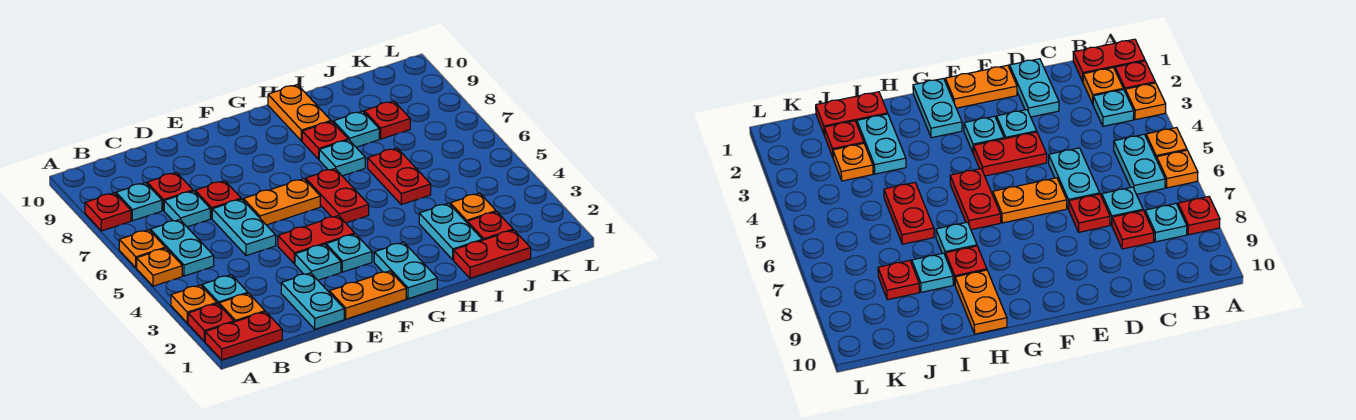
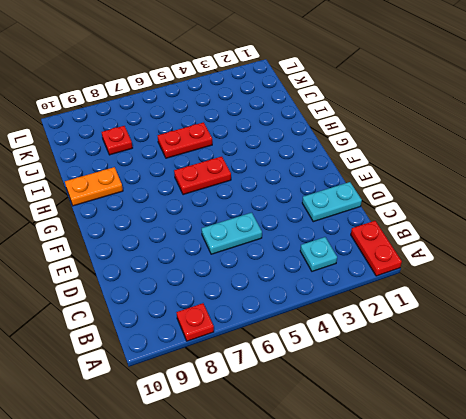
none -> red 1x1 plate [188,304,234,342]
none -> orange 1x1 plate [171,285,217,323]
none -> orange 1x1 plate [137,248,182,286]
none -> orange 1x1 plate [119,230,165,268]

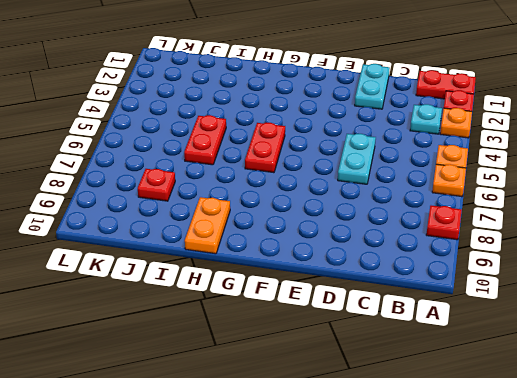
none -> orange 1x1 plate [219,293,265,322]
none -> cyan 1x2 plate [150,220,214,276]
none -> cyan 1x1 plate [116,183,162,221]
none -> cyan 1x1 plate [164,191,210,227]

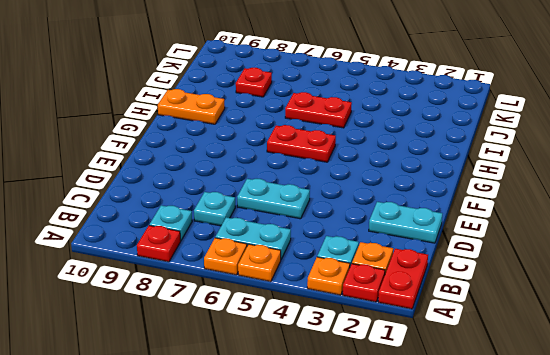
none -> red 1x1 plate [147,172,193,211]
none -> red 1x1 plate [195,181,241,219]
none -> orange 1x2 plate [329,271,406,319]
none -> cyan 1x1 plate [295,244,341,280]

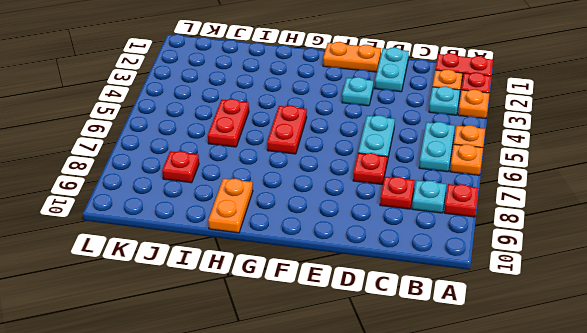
none -> cyan 1x1 plate [164,191,210,227]
none -> red 1x2 plate [278,216,355,264]
none -> orange 1x2 plate [243,179,320,225]
none -> cyan 1x1 plate [326,234,372,272]

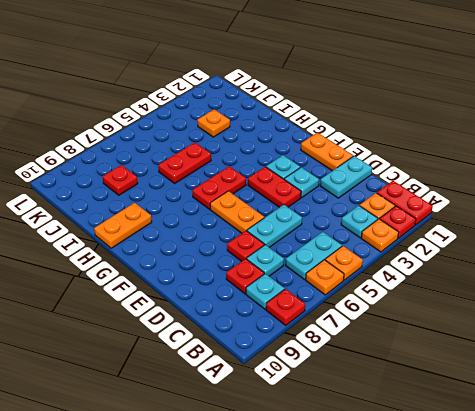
none -> cyan 1x2 plate [374,242,437,299]
none -> cyan 1x1 plate [319,140,365,176]
none -> red 1x1 plate [302,121,348,159]
none -> red 1x2 plate [454,230,531,278]

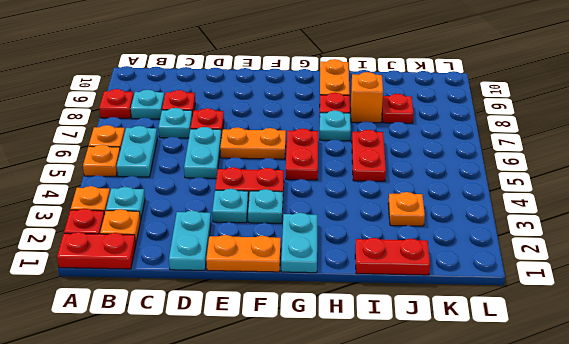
orange 1x1 brick [351,72,383,123] -> cyan 1x1 plate [333,111,379,147]
none -> cyan 1x2 plate [419,203,482,260]
none -> red 1x1 plate [467,212,513,240]

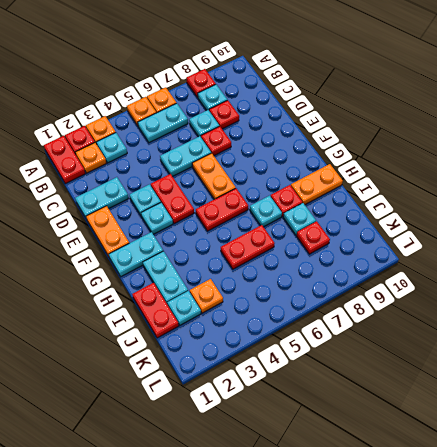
cyan 1x2 plate [143,251,188,305] -> cyan 1x2 plate turned to [419,203,482,260]
cyan 1x1 plate [167,291,201,325] -> red 1x1 plate [467,212,513,240]

